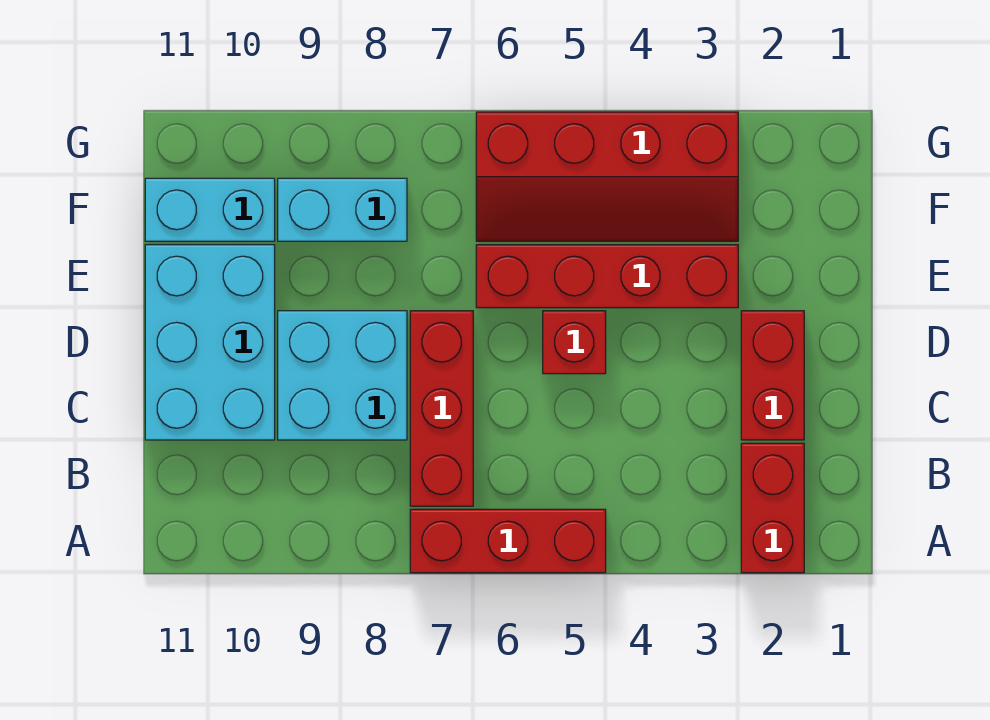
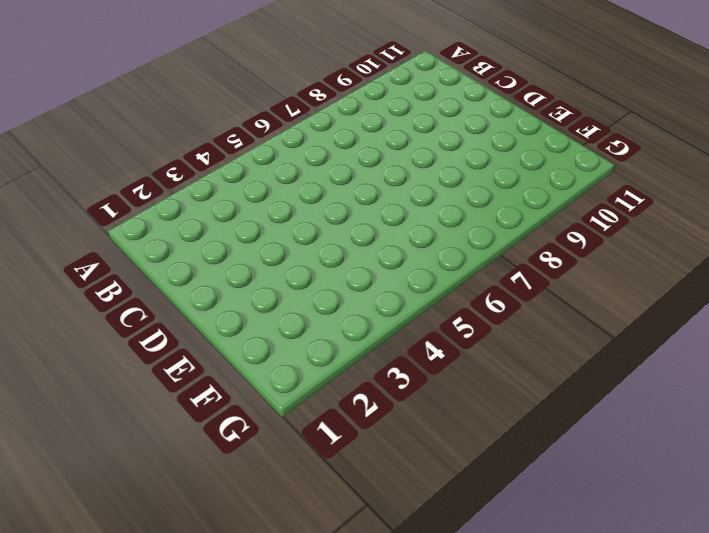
none -> red 1x2 brick [741,443,804,573]
none -> red 1x3 brick [410,509,606,573]

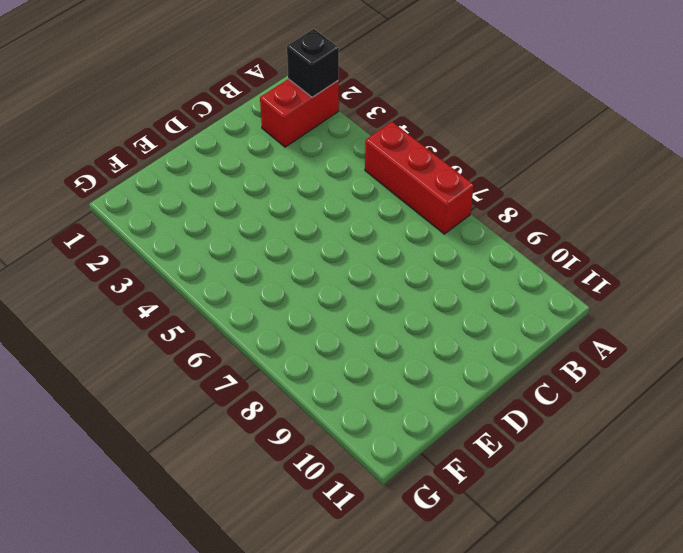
black 1x1 brick [287,29,339,97] -> none
none -> red 1x3 brick [410,311,473,506]
none -> red 1x2 brick [741,311,804,440]

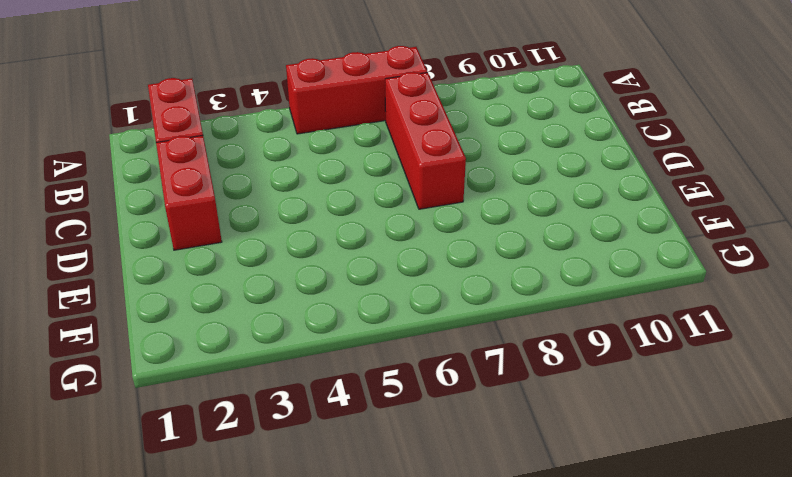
none -> cyan 2x2 brick [278,311,407,440]
none -> cyan 2x3 brick [145,245,275,440]

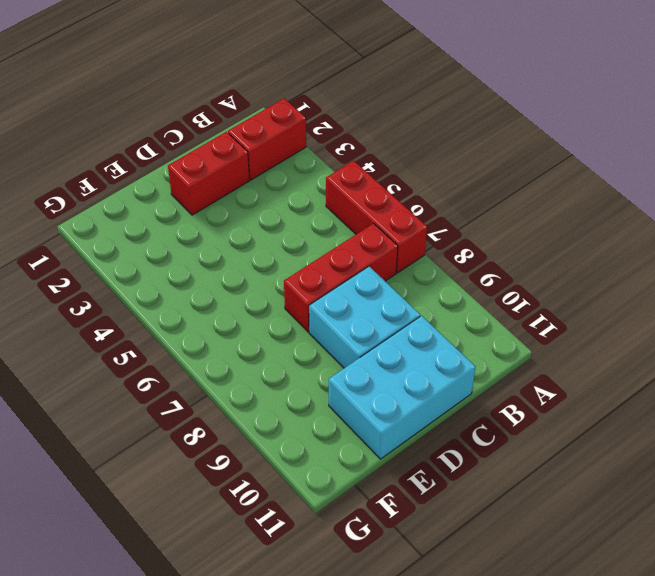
none -> red 1x1 brick [543,311,606,374]
none -> red 1x4 brick [476,245,738,308]

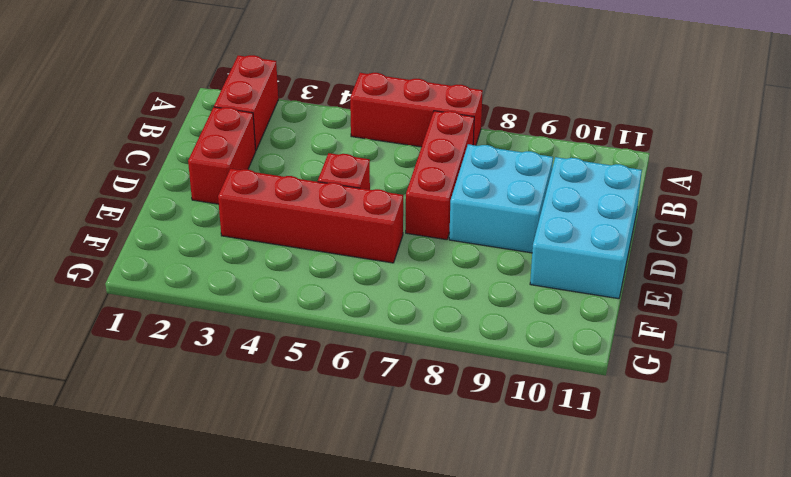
none -> red 2x4 slope [476,112,738,241]
none -> cyan 1x2 brick [278,178,407,241]

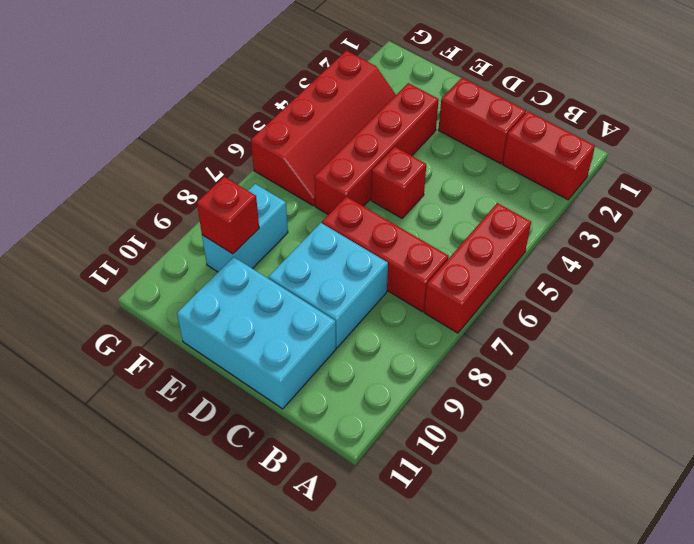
red 1x1 brick [197,177,259,254] -> none
none -> cyan 1x2 brick [145,178,275,241]

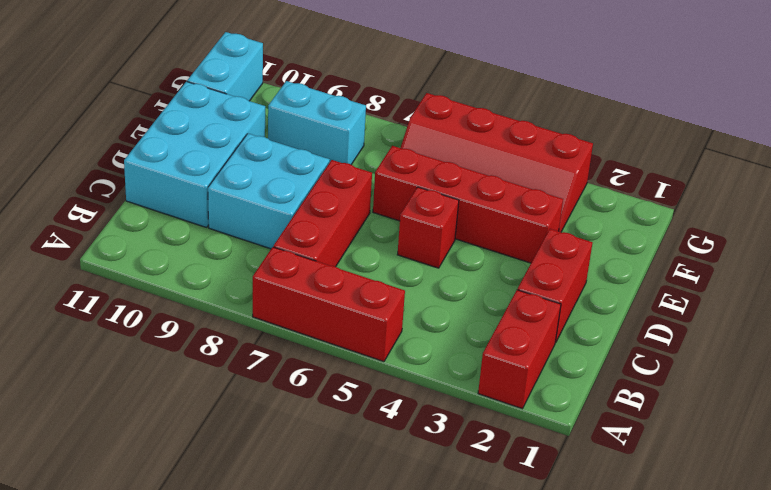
cyan 1x2 brick [187,32,263,101] -> cyan 1x2 brick turned to [145,178,275,241]

